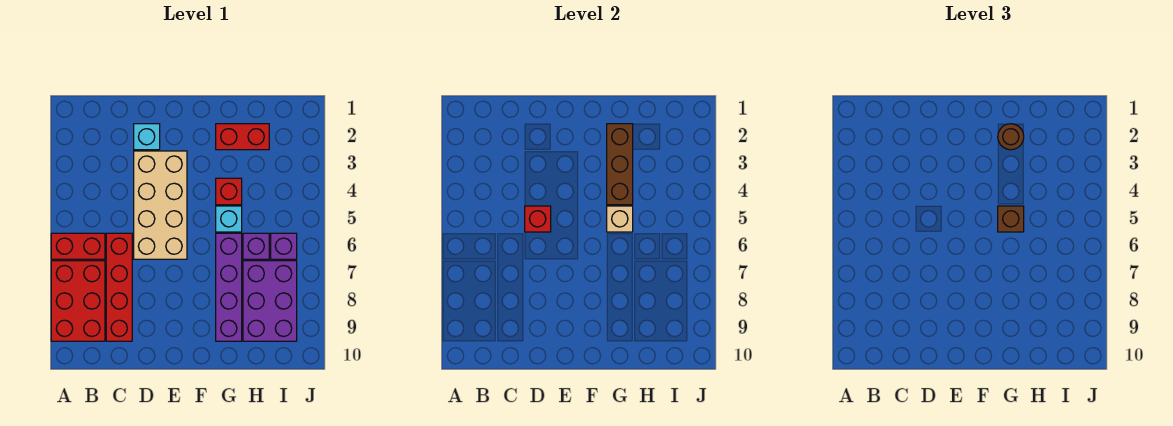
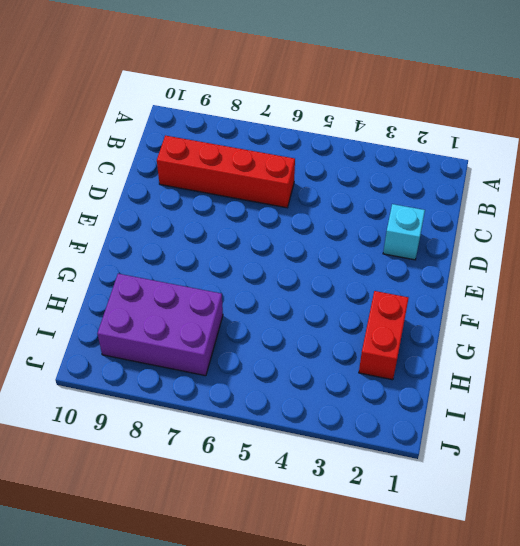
none -> red 1x2 brick [51,233,105,259]
none -> red 2x3 brick [51,261,105,341]
none -> tan 2x4 brick [134,151,187,259]

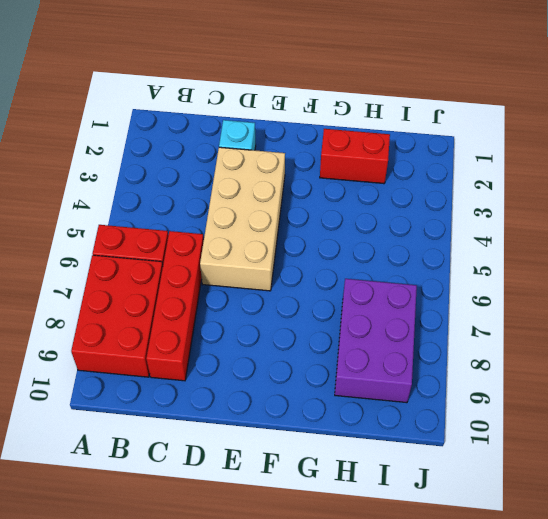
none -> red 1x1 brick [216,178,242,205]
none -> cyan 1x1 brick [216,206,242,232]
none -> purple 1x4 brick [216,233,242,341]

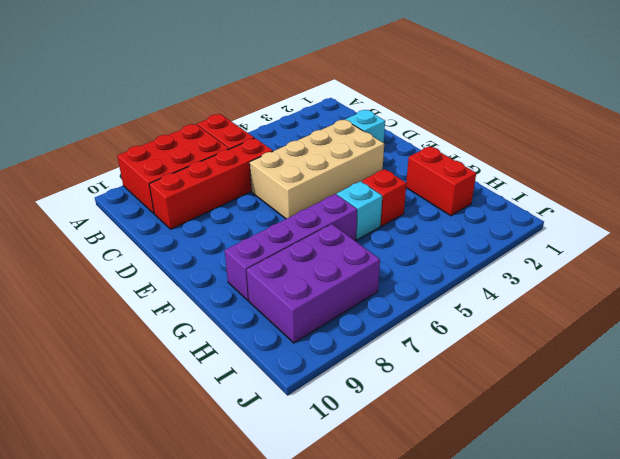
none -> purple 1x1 brick [243,233,269,259]
none -> purple 1x1 brick [271,233,297,259]
none -> red 1x1 brick [525,206,551,232]

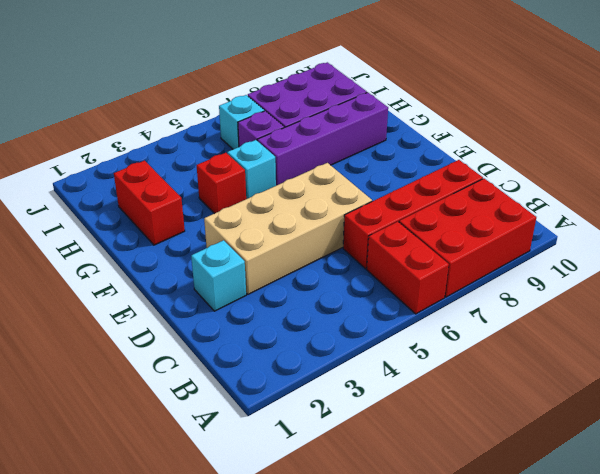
cyan 1x1 brick [219,95,264,149] -> purple 1x1 brick [271,233,297,259]
none -> red 1x1 brick [525,206,551,232]
none -> brown 1x3 brick [607,124,633,205]
none -> tan 1x1 brick [607,206,633,232]

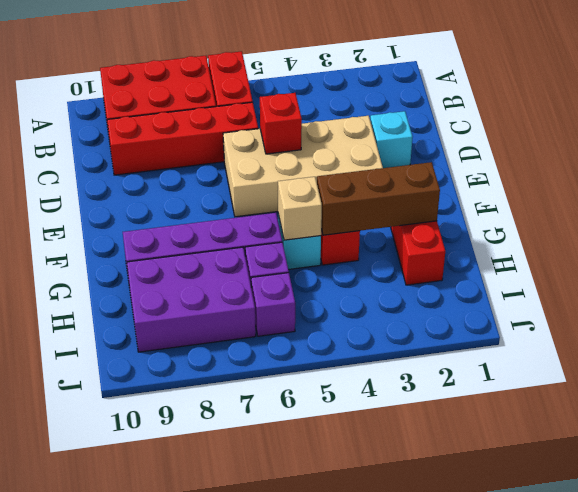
none -> brown 1x1 round brick [998,124,1024,150]
none -> brown 1x1 brick [998,206,1024,232]

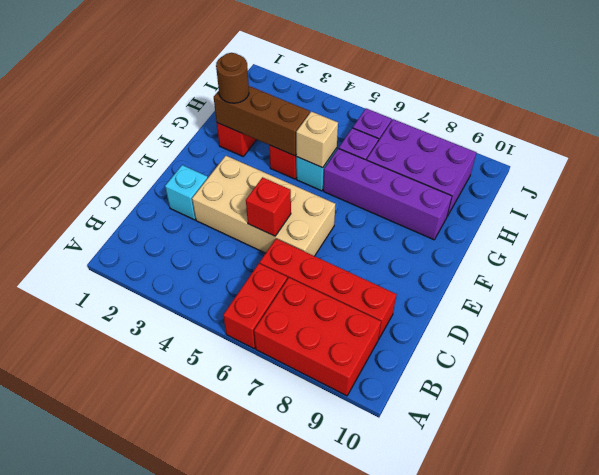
none -> brown 1x1 brick [998,206,1024,232]

